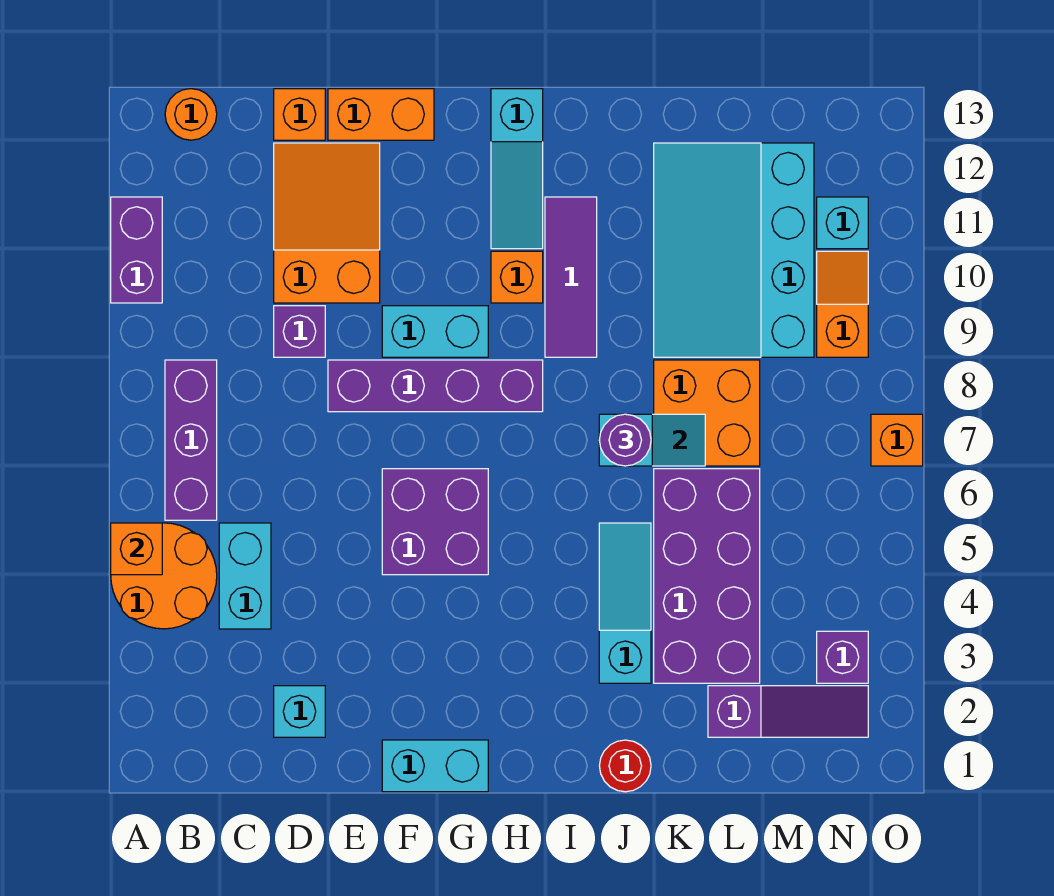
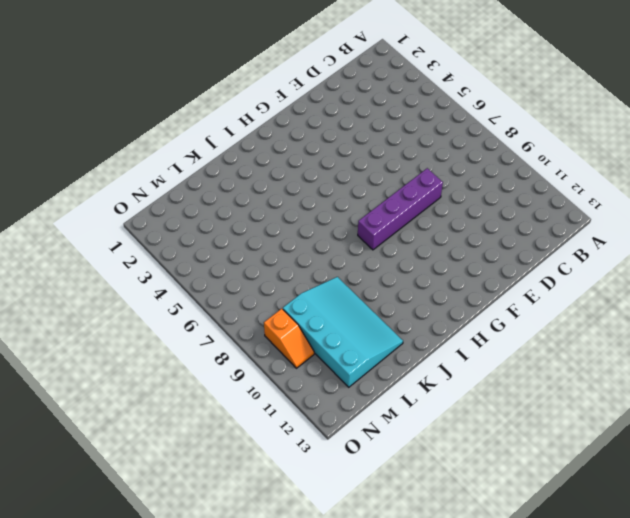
none -> orange 2x2 round brick [111,523,217,629]
none -> purple 1x2 brick [111,197,162,303]
none -> purple 1x3 brick [165,360,217,520]
none -> orange 1x1 round brick [165,89,217,140]

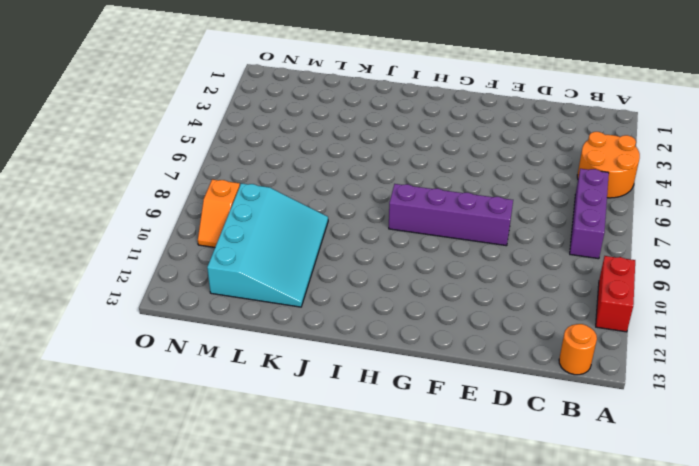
red 1x2 brick [596,256,635,332] -> purple 1x2 brick [111,197,162,303]
none -> cyan 1x2 brick [219,523,271,629]
none -> cyan 1x1 brick [274,686,325,737]
none -> purple 1x1 brick [274,306,325,357]
none -> orange 2x3 slope [274,143,380,303]

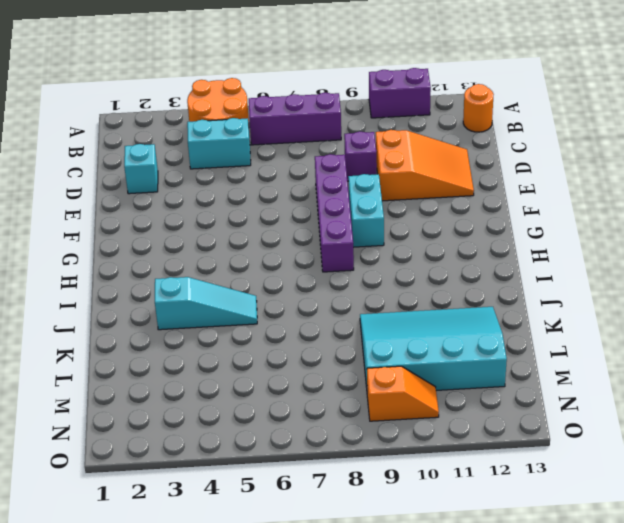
none -> orange 1x1 brick [274,89,325,140]
none -> orange 1x2 brick [328,89,434,140]
none -> cyan 1x2 brick [382,740,488,792]
none -> purple 2x2 brick [382,469,488,575]

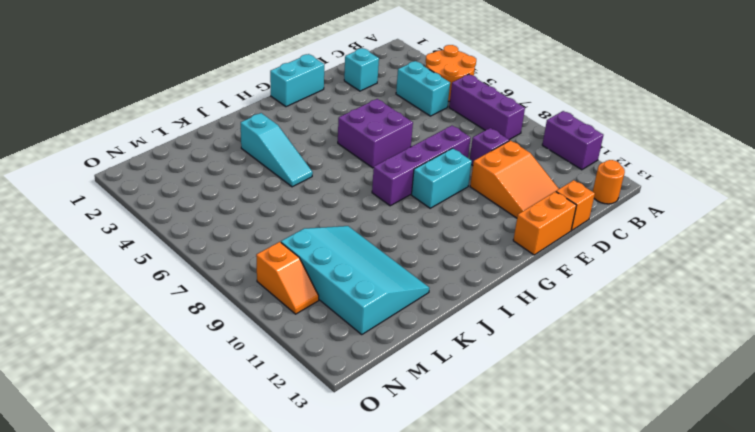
none -> orange 1x1 brick [491,251,543,303]
none -> cyan 1x3 slope [491,89,543,249]
none -> purple 1x3 tile [545,197,597,357]
none -> red 1x1 round brick [600,740,651,792]

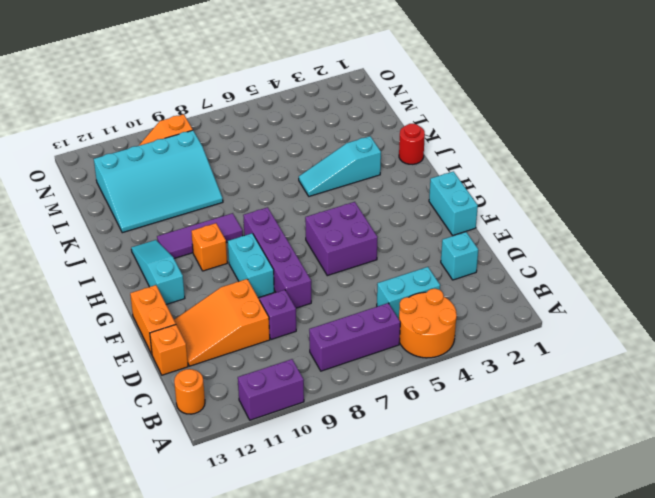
cyan 1x3 slope [131,240,185,304] -> cyan 1x3 slope turned to [491,89,543,249]
none -> purple 2x4 brick [654,469,760,683]
none -> orange 2x2 brick [654,360,760,466]
none -> purple 1x3 slope [708,686,868,737]
none -> purple 1x1 brick [817,631,868,683]

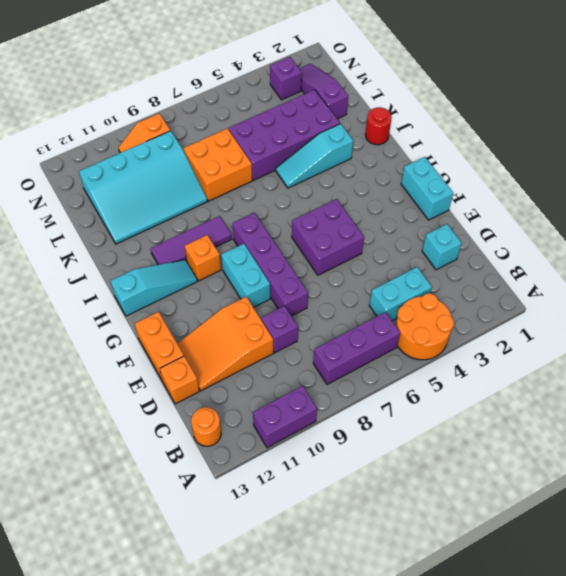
none -> cyan 1x1 brick [817,197,868,249]
none -> orange 1x1 brick [871,414,923,466]
none -> orange 1x1 brick [111,523,162,575]
none -> cyan 1x2 slope [599,414,705,466]

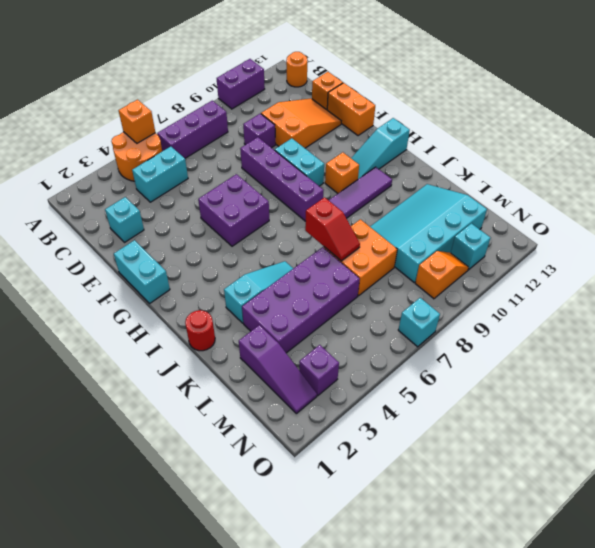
red 1x2 slope [305,197,360,261] -> cyan 1x2 slope [599,414,705,466]
cyan 1x1 brick [398,298,440,347] -> orange 1x1 brick [871,414,923,466]
none -> purple 1x1 round brick [599,414,651,466]

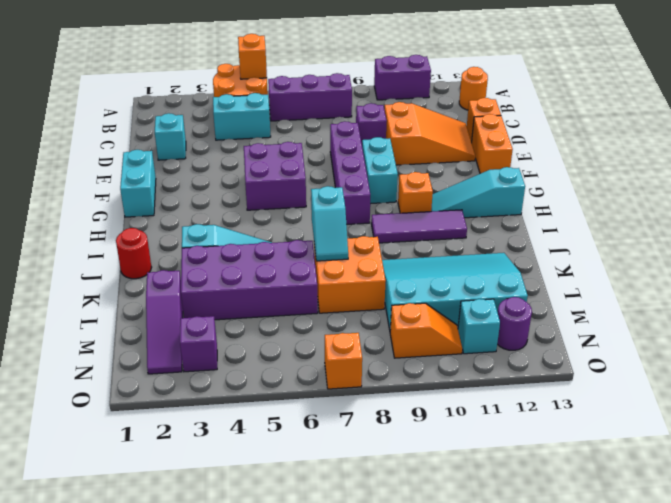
purple 1x1 round brick [497,297,532,350] -> purple 1x1 round brick moved to [599,414,651,466]

